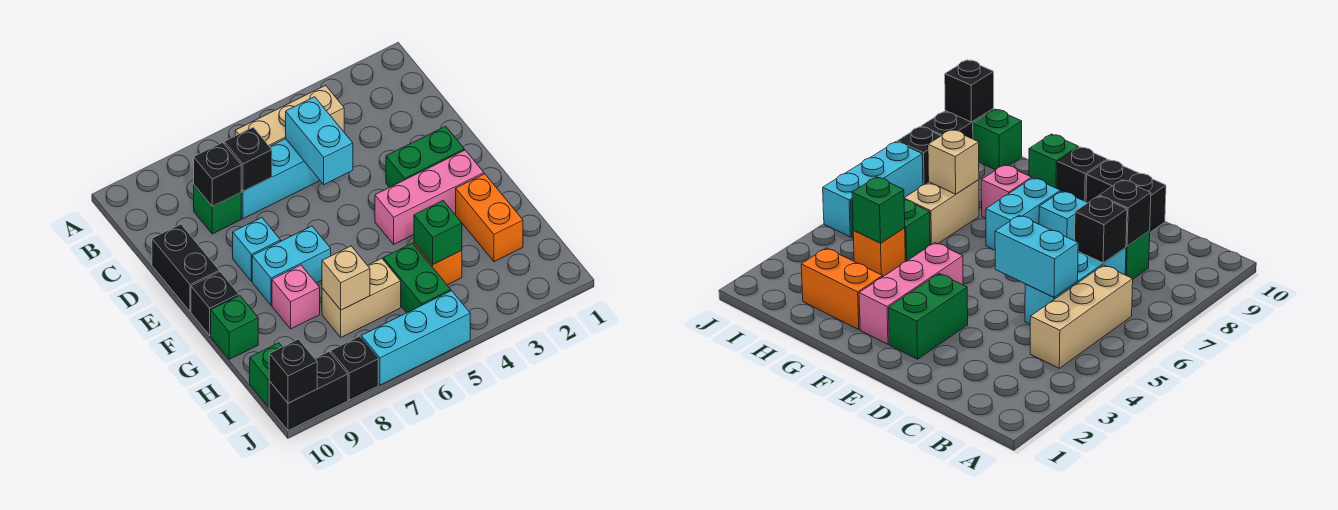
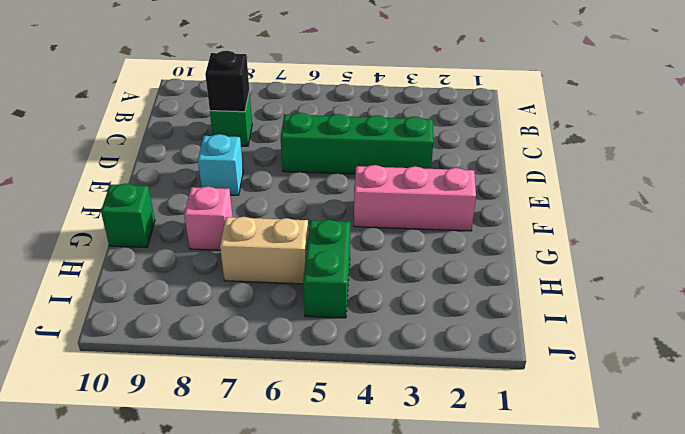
green 1x4 brick [281,113,433,174] -> none
none -> tan 1x3 brick [235,85,344,147]
none -> cyan 1x3 brick [241,139,320,219]
none -> black 1x2 brick [152,224,219,312]

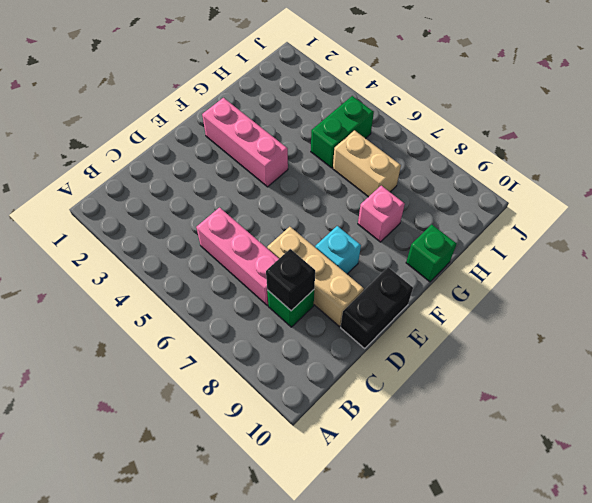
pink 1x3 brick [196,208,279,306] -> cyan 1x3 brick [241,139,320,219]
tan 1x3 brick [267,227,364,326] -> tan 1x3 brick moved to [235,85,344,147]
none -> green 1x2 brick [386,126,464,187]
none -> cyan 1x2 brick [252,226,331,305]
none -> black 1x1 brick [191,272,239,335]

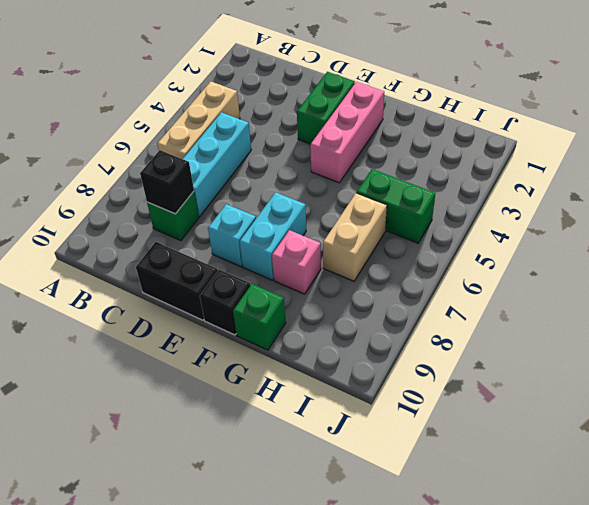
none -> orange 1x2 brick [456,174,523,262]
none -> orange 1x1 brick [414,243,462,285]
none -> green 1x1 brick [250,343,282,407]

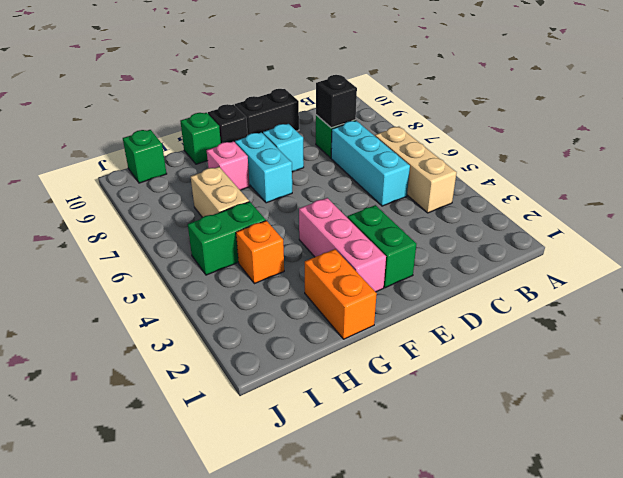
orange 1x2 brick [305,249,377,339] -> orange 1x2 brick turned to [456,174,523,262]
none -> cyan 1x3 brick [361,291,470,385]
none -> black 1x1 brick [331,336,378,400]
none -> black 1x2 brick [269,352,348,431]

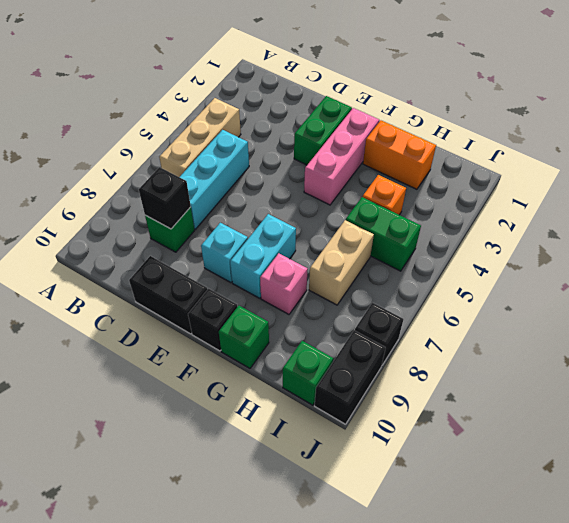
none -> cyan 1x3 brick [361,291,470,385]
none -> cyan 1x2 brick [286,97,353,184]
none -> black 1x1 brick [224,127,272,191]

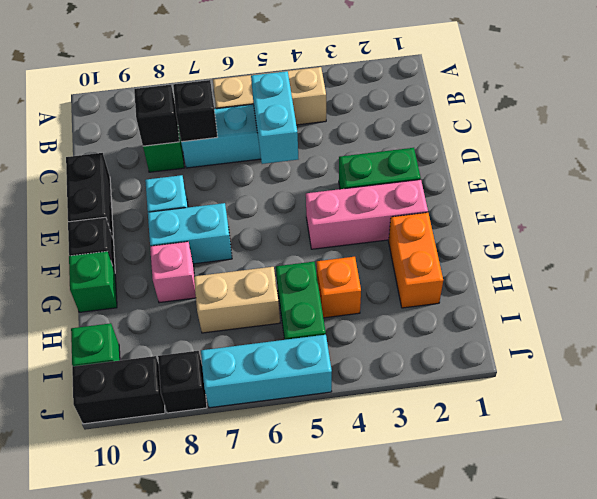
none -> green 1x1 brick [414,201,462,264]
none -> tan 1x1 brick [322,246,370,310]
none -> black 1x1 brick [269,339,317,403]

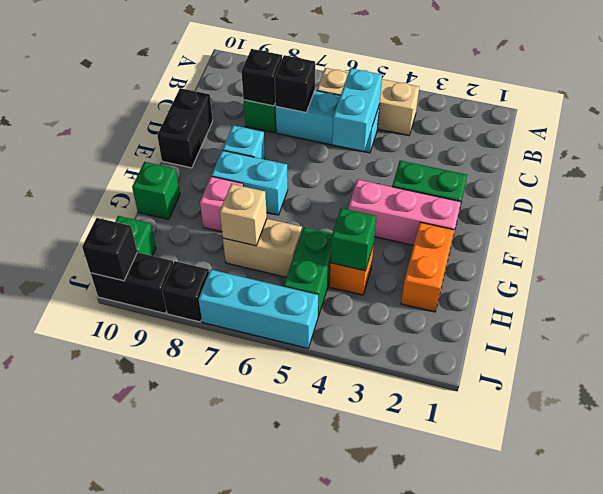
none -> black 1x1 brick [191,272,239,335]

